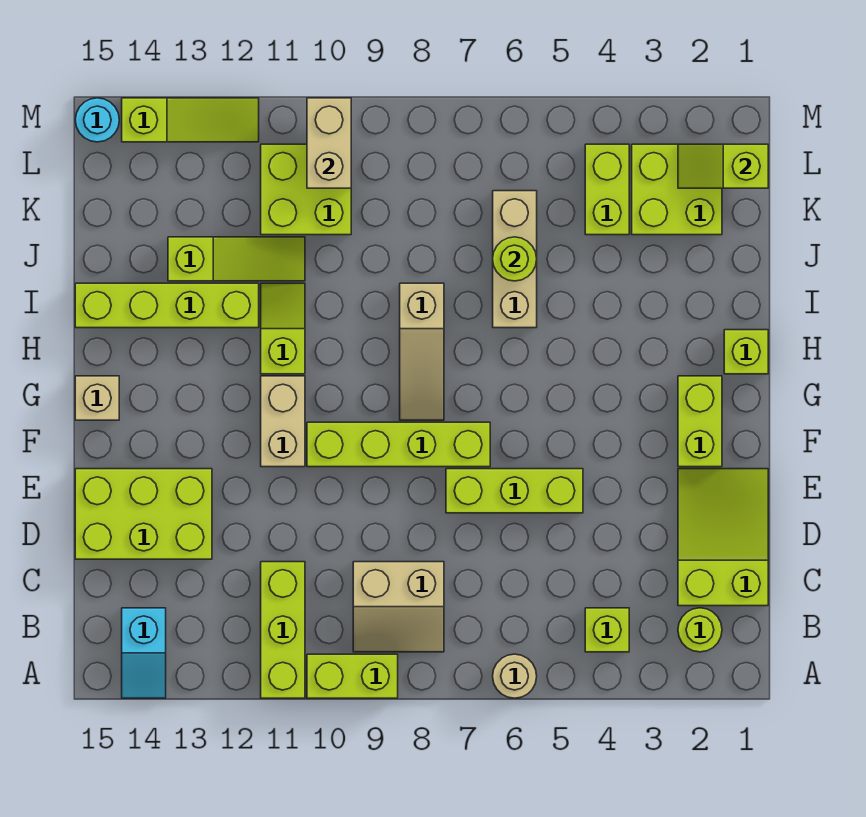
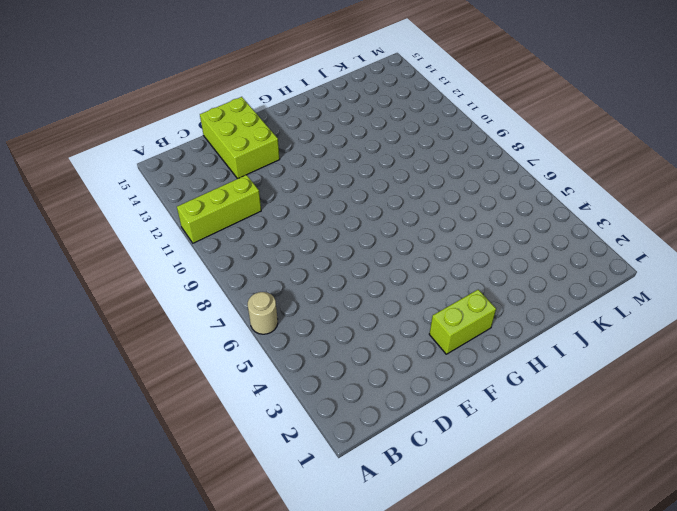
none -> lime 1x2 brick [307,654,398,698]
none -> cyan 1x2 slope [122,608,166,698]
none -> lime 1x1 round brick [678,608,722,652]

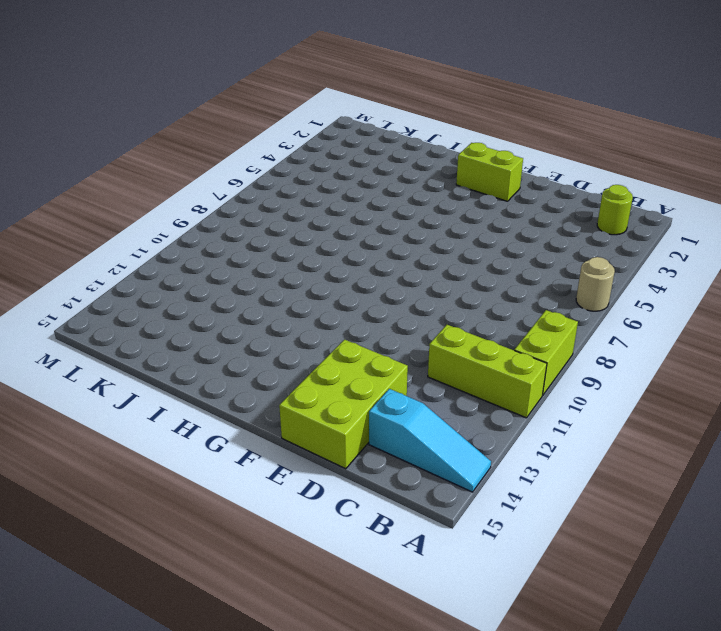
cyan 1x3 slope [369,389,491,492] -> cyan 1x2 slope [122,608,166,698]
none -> lime 1x1 brick [585,608,629,652]
none -> tan 2x2 slope [353,562,444,652]
none -> lime 2x3 slope [678,469,768,606]

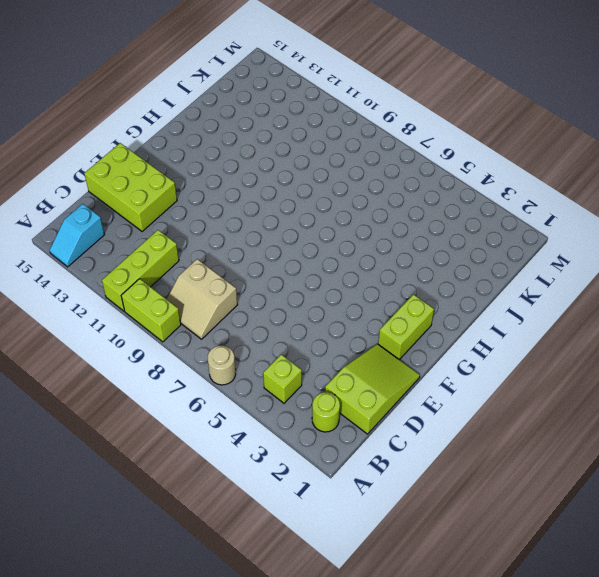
none -> lime 1x3 brick [446,469,583,513]
none -> lime 1x4 brick [307,422,490,467]
none -> tan 1x2 brick [261,376,305,467]

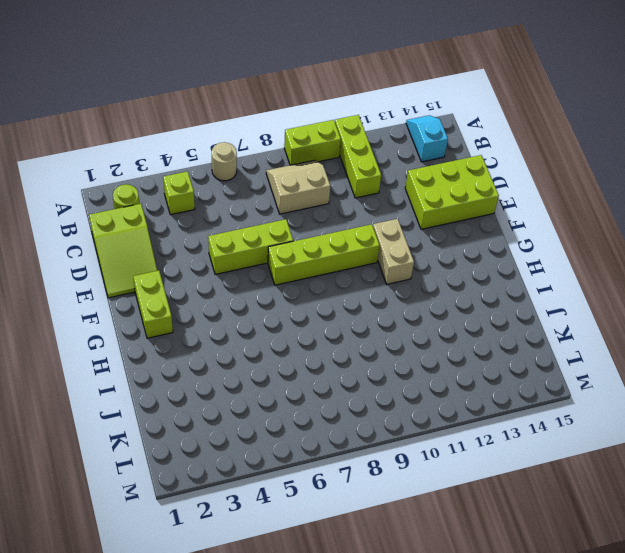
none -> tan 1x3 slope [400,283,444,420]
none -> tan 1x1 brick [75,376,119,420]
none -> lime 1x1 brick [724,330,768,374]

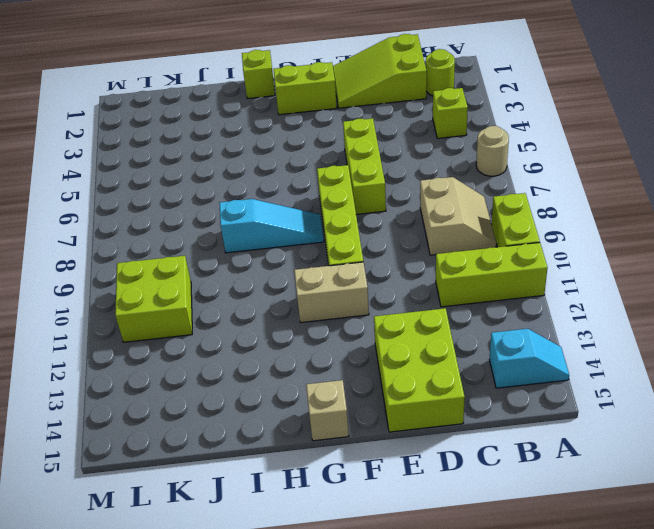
cyan 1x3 slope [219,199,324,253] -> tan 1x3 slope [400,283,444,420]
none -> lime 1x2 slope [261,283,305,374]
none -> tan 1x3 brick [493,191,537,328]
none -> lime 1x4 brick [75,283,259,328]

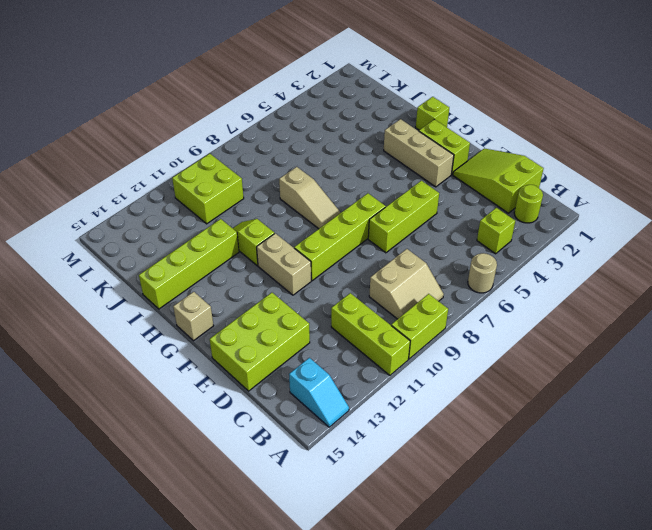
tan 1x3 brick [384,119,454,187] -> tan 1x3 brick moved to [493,191,537,328]
none -> lime 1x3 slope [168,237,305,281]
none -> lime 2x2 brick [632,144,722,235]
none -> lime 1x2 brick [585,144,629,235]

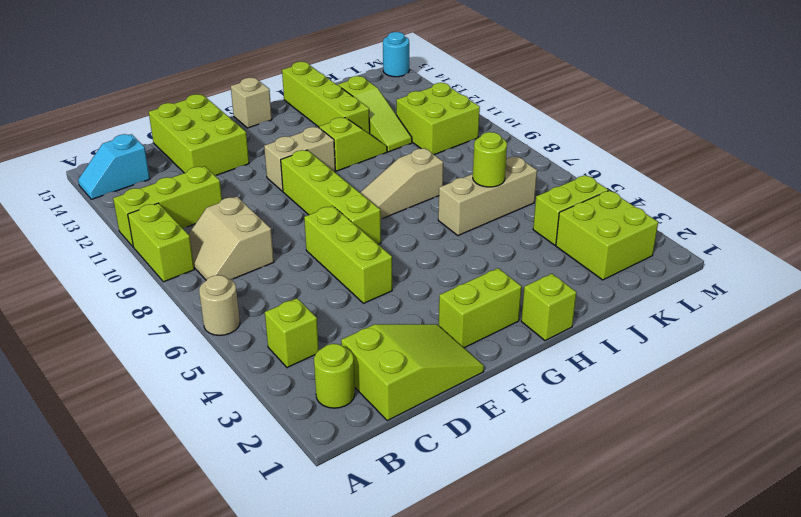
none -> lime 1x3 slope [122,98,259,142]
none -> lime 1x2 slope [678,144,768,188]
none -> tan 1x2 brick [307,98,351,188]

